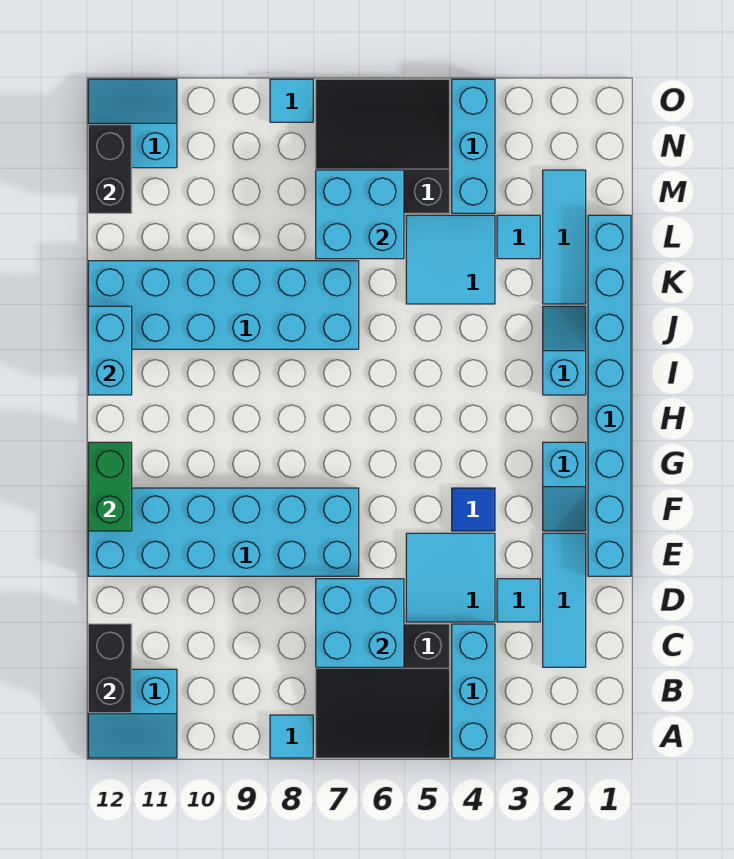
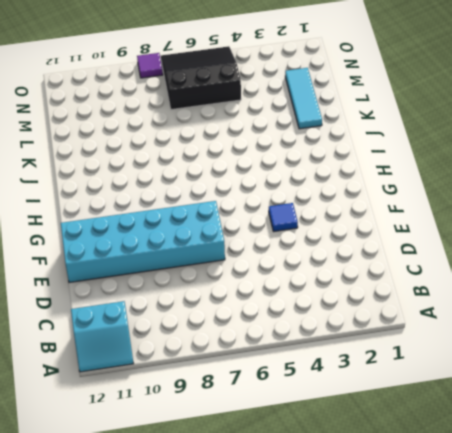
purple 1x1 tile [137,53,163,78] -> cyan 1x1 tile [270,79,313,122]
none -> cyan 1x3 brick [452,624,495,758]
none -> black 3x3 slope [316,624,450,758]
none -> cyan 1x1 tile [270,715,313,758]

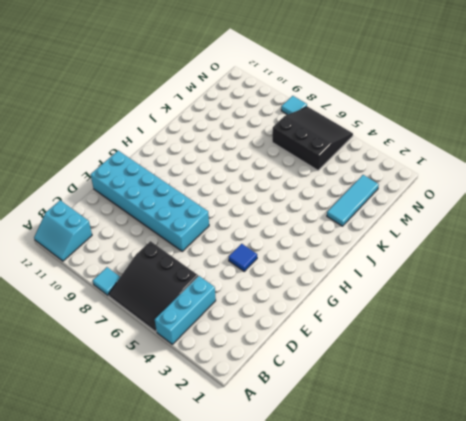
none -> cyan 1x3 tile [543,533,586,667]
none -> cyan 1x1 tile [497,579,540,622]
none -> cyan 2x2 tile [406,533,495,622]

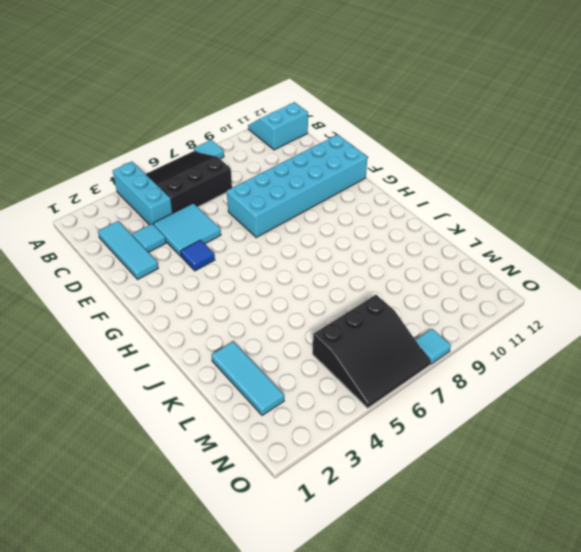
none -> cyan 1x8 brick [588,215,631,576]
none -> cyan 1x2 slope [543,442,586,531]
none -> cyan 1x2 slope [543,306,586,395]

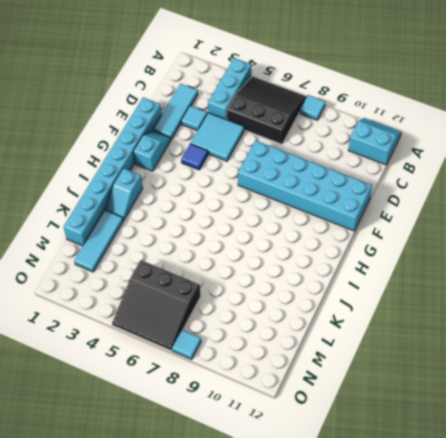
none -> cyan 2x6 brick [88,261,359,349]
none -> cyan 2x2 tile [406,215,495,304]
none -> cyan 1x1 tile [497,215,540,259]

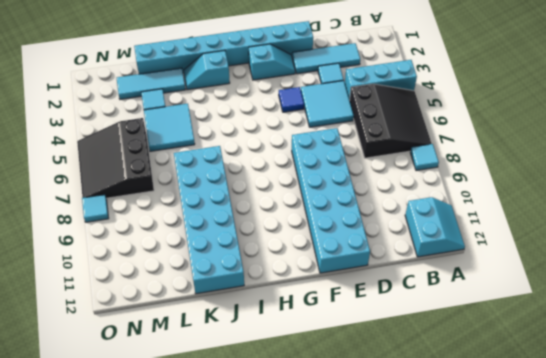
none -> cyan 1x3 brick [452,79,495,213]
none -> cyan 2x2 slope [88,79,177,168]
none -> black 1x2 brick [88,624,132,713]

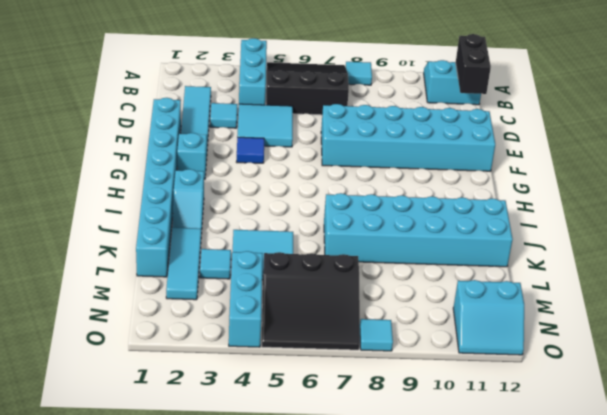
none -> cyan 2x2 brick [316,579,404,667]
none -> green 1x2 brick [88,442,132,531]
none -> cyan 1x2 brick [88,306,132,395]

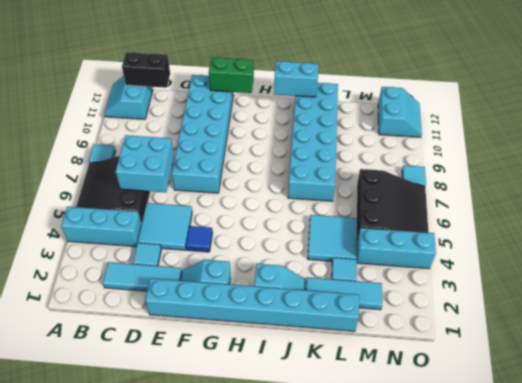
none -> cyan 2x2 brick [316,170,404,259]
none -> black 1x2 brick [88,125,132,213]

